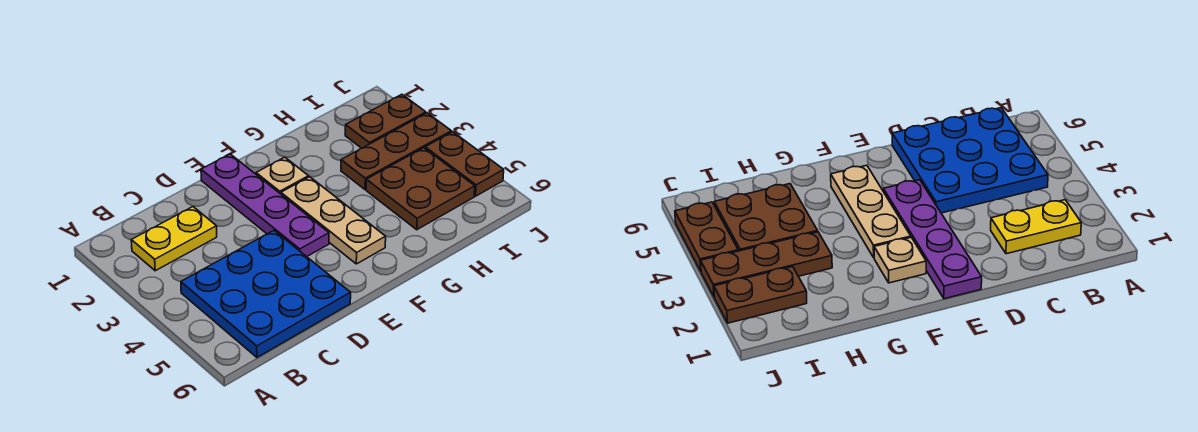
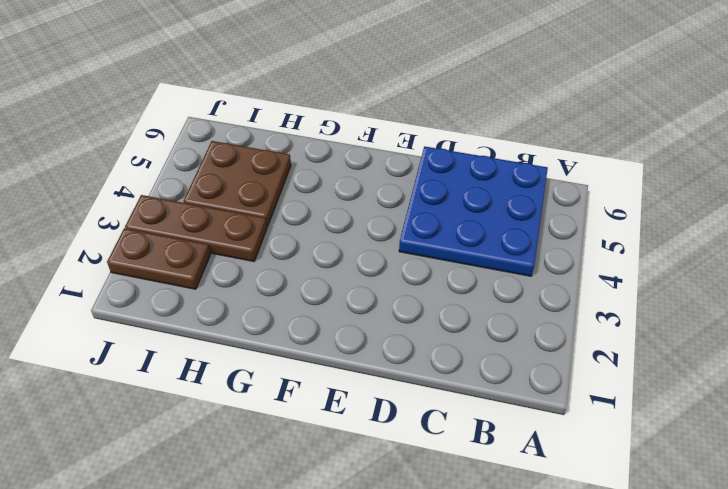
none -> yellow 1x2 plate [131,207,217,271]
none -> purple 1x4 plate [201,154,329,257]

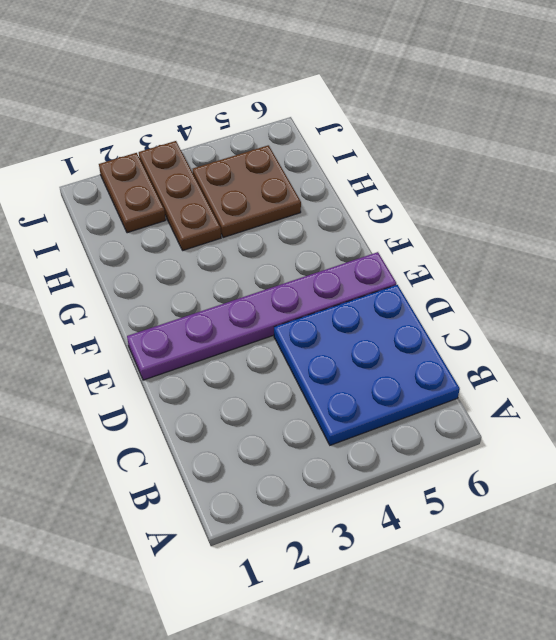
purple 1x6 plate [127,252,396,380] -> purple 1x4 plate [201,154,329,257]
none -> yellow 1x2 plate [131,207,217,271]
none -> tan 1x1 plate [256,157,309,194]

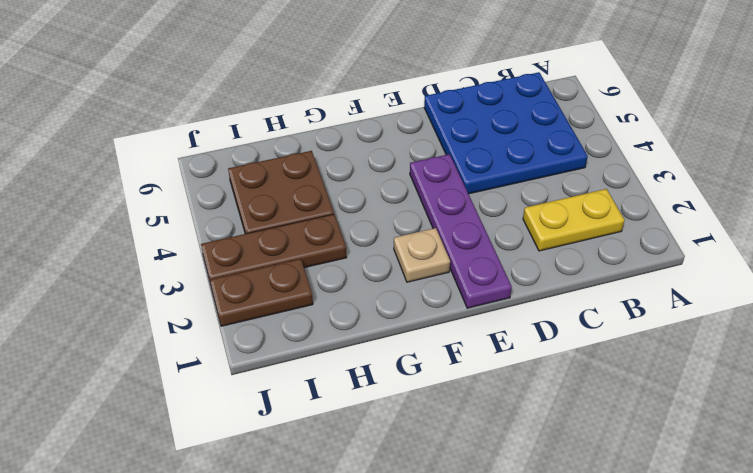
none -> tan 1x3 plate [281,177,386,264]
none -> brown 1x2 plate [425,132,504,196]

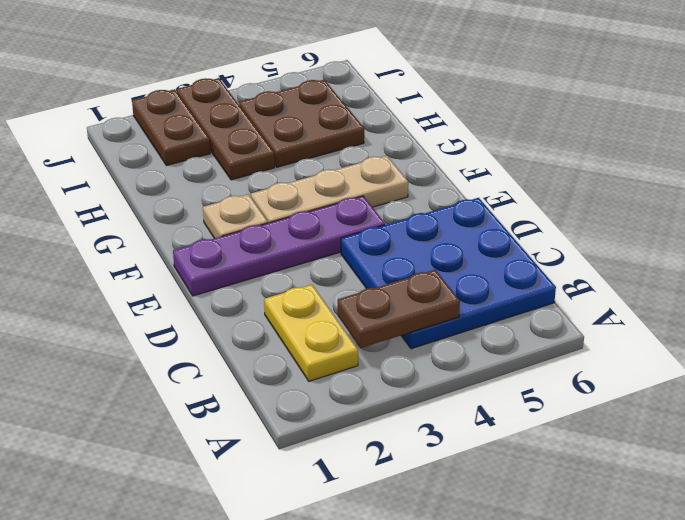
brown 1x2 plate [338,270,460,348] -> brown 1x2 plate moved to [425,132,504,196]

